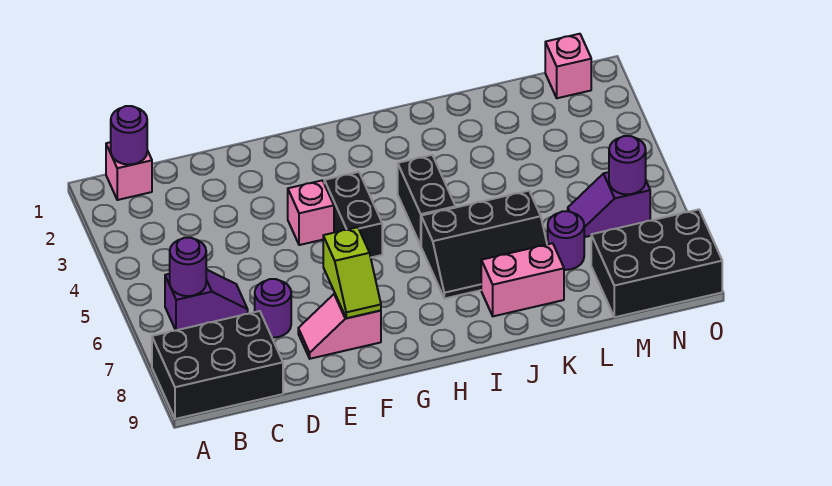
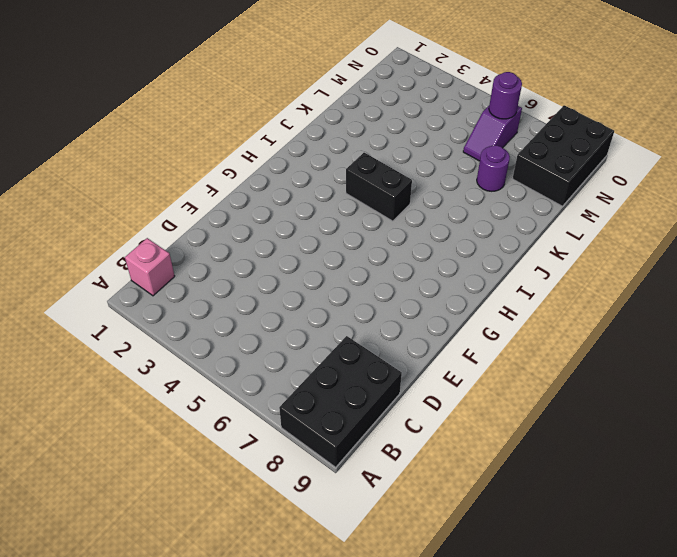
none -> purple 1x2 slope [165,269,248,330]
none -> purple 1x1 round brick [255,279,291,338]
none -> pink 1x2 slope [298,294,381,359]

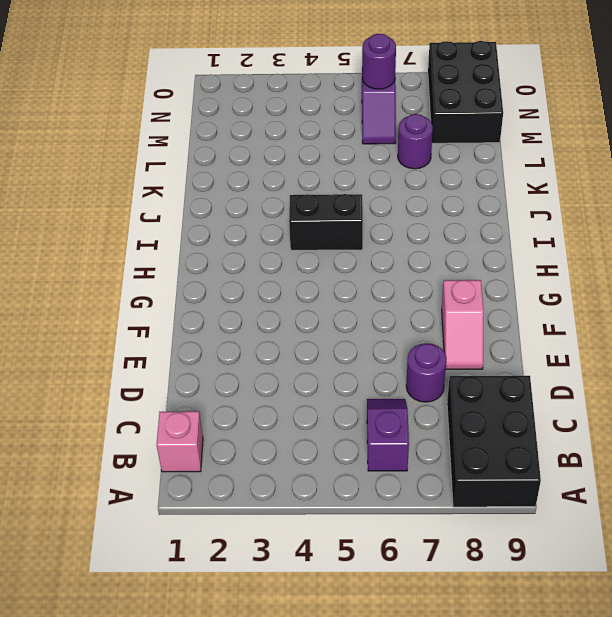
none -> pink 1x1 brick [288,180,334,245]
none -> black 1x2 brick [324,172,382,257]
none -> black 2x3 slope [421,191,547,299]

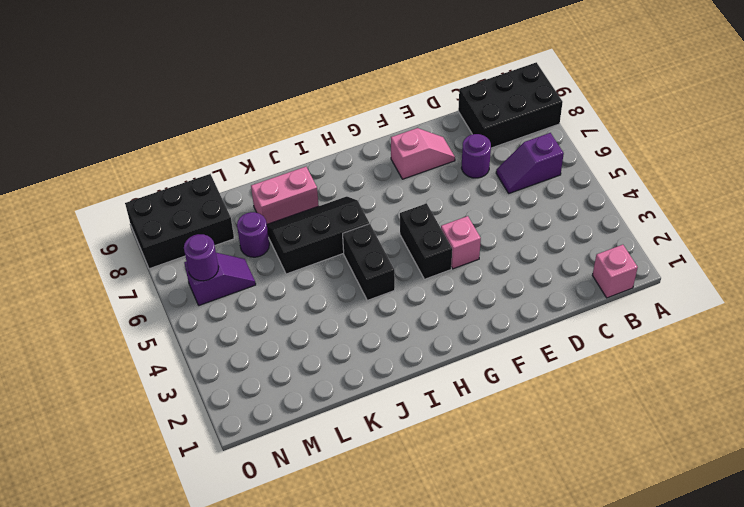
none -> pink 1x1 brick [545,34,591,98]
none -> purple 1x1 round brick [111,106,147,165]
none -> purple 1x1 round brick [170,238,206,296]

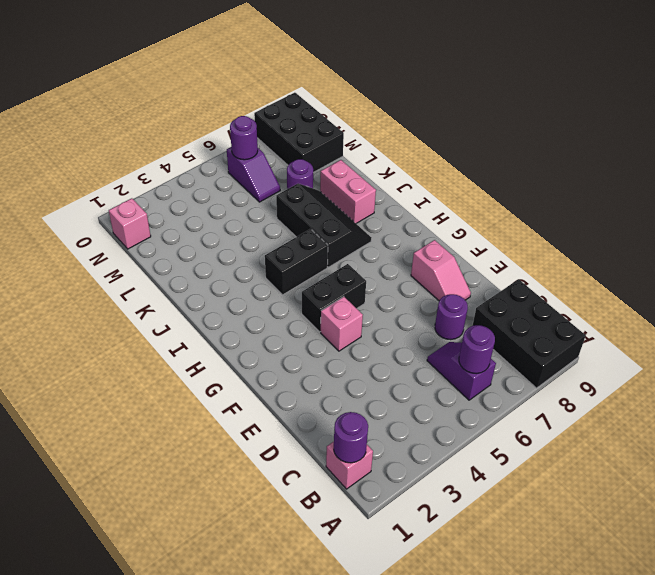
none -> lime 1x2 slope [323,227,381,318]

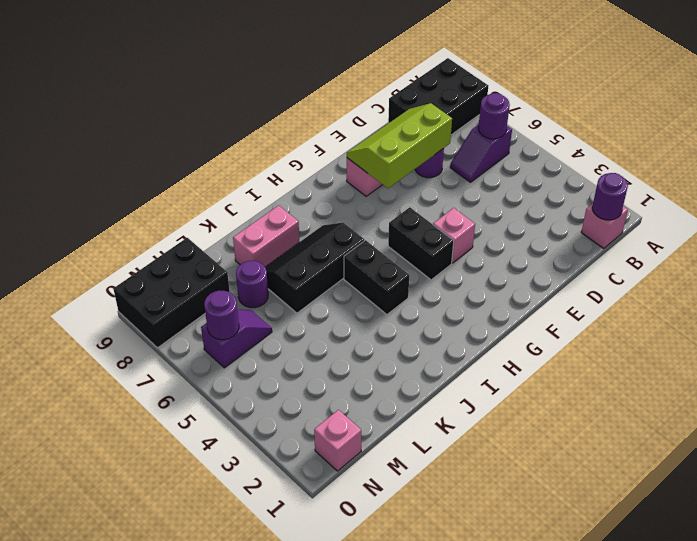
lime 2x3 slope [347,103,452,188] -> lime 1x2 slope [323,227,381,318]

